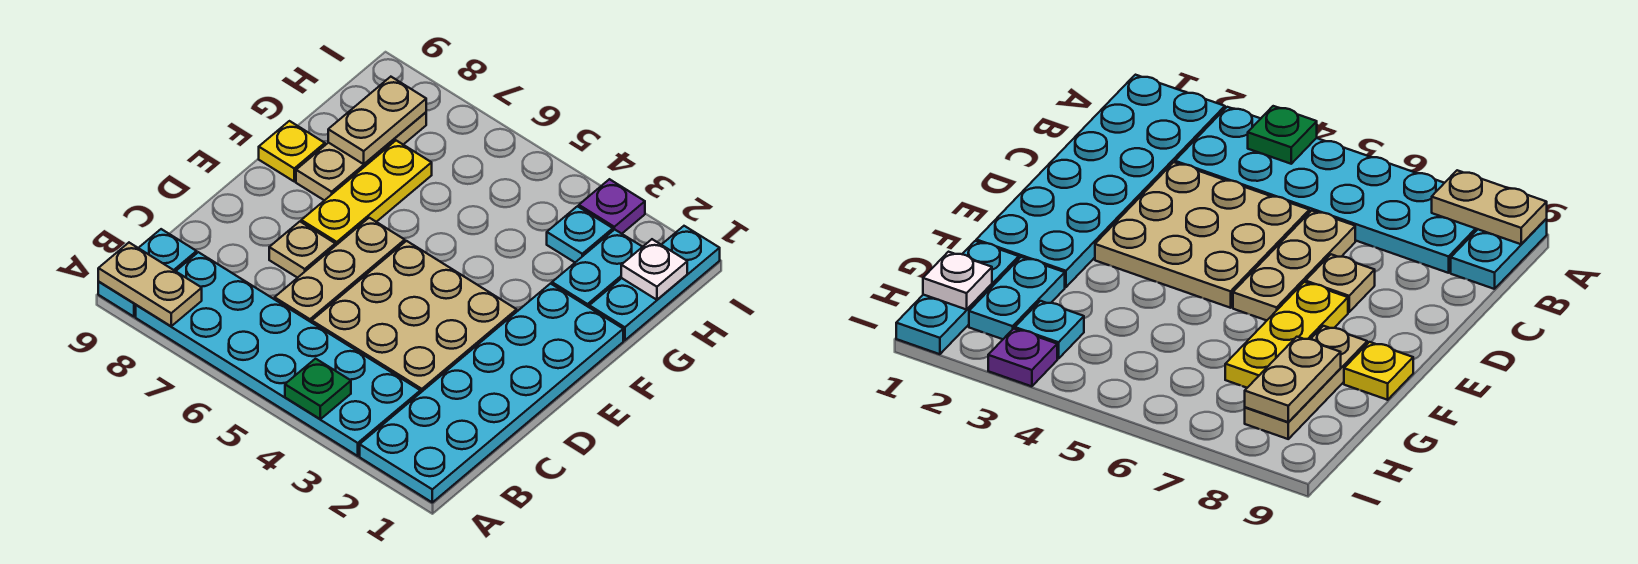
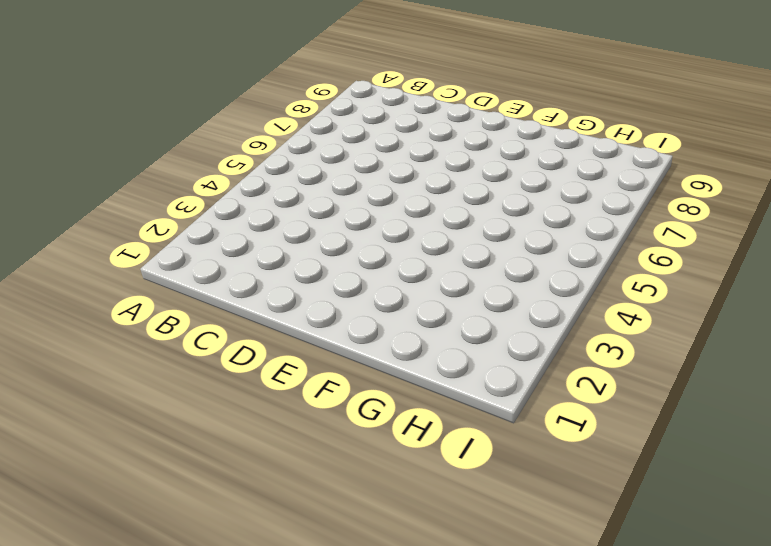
none -> cyan 2x6 plate [360,284,623,502]
none -> cyan 2x6 plate [136,252,420,456]
none -> cyan 1x2 plate [98,229,197,317]

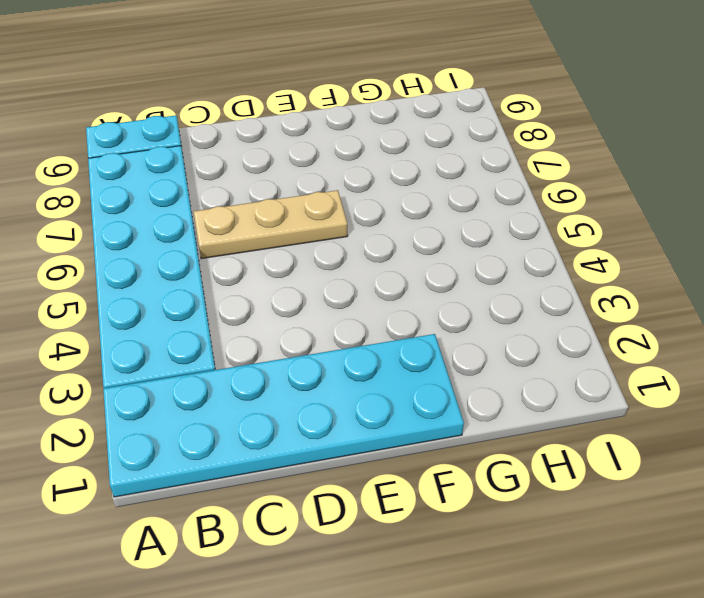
none -> tan 3x3 plate [312,241,517,393]
none -> tan 1x1 plate [269,222,335,278]
none -> yellow 1x3 plate [301,141,432,246]

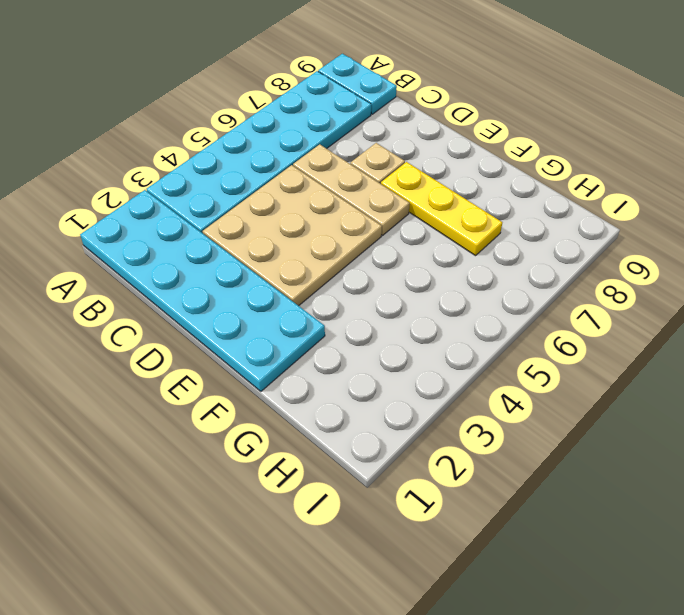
none -> tan 1x3 plate [296,112,426,200]
none -> yellow 1x1 plate [259,121,325,181]
none -> cyan 1x3 plate [589,226,720,340]

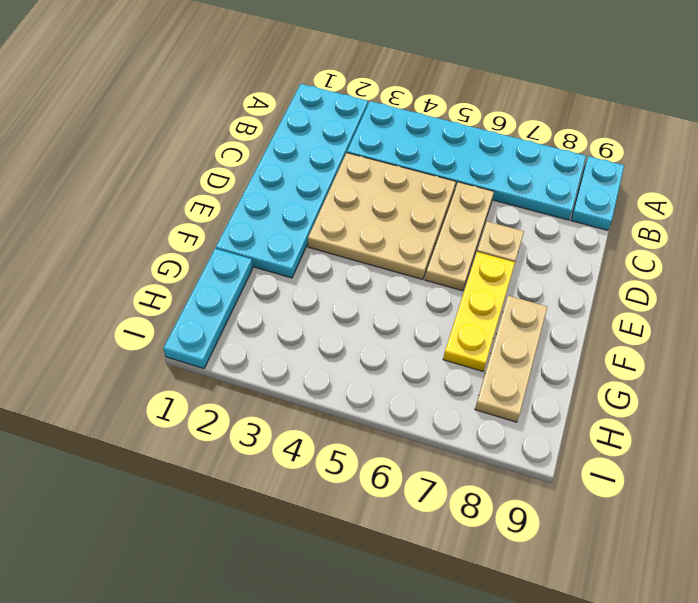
none -> yellow 1x1 plate [259,121,325,181]
none -> cyan 1x2 plate [552,229,642,307]
none -> cyan 1x1 plate [547,206,613,262]

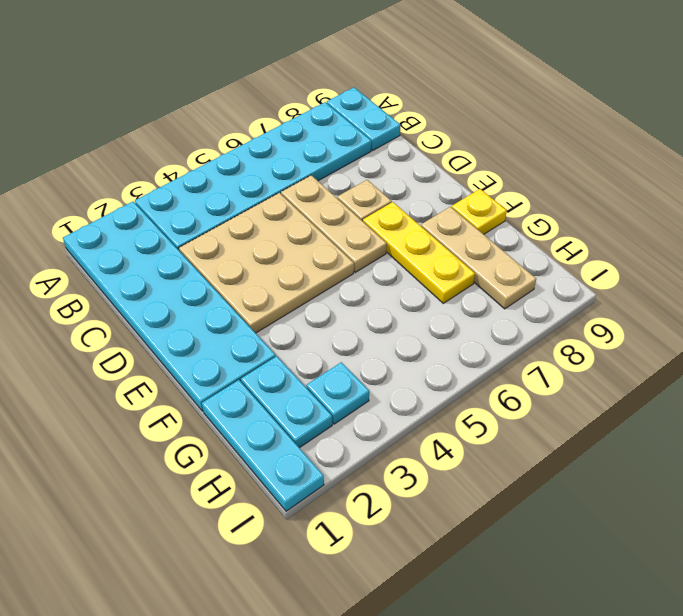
none -> purple 1x1 plate [579,179,645,234]
none -> green 1x1 plate [285,359,351,419]
none -> tan 1x2 plate [98,243,202,326]

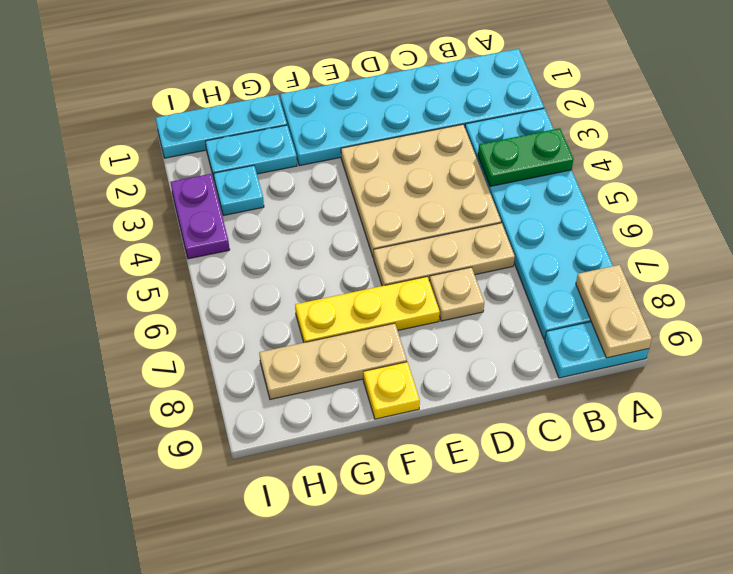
green 1x2 plate [478,128,574,186] -> green 1x1 plate [285,359,351,419]
purple 1x2 plate [170,174,230,259] -> purple 1x1 plate [579,179,645,234]
none -> tan 1x2 plate [328,77,426,164]
none -> white 1x1 plate [621,239,687,300]

